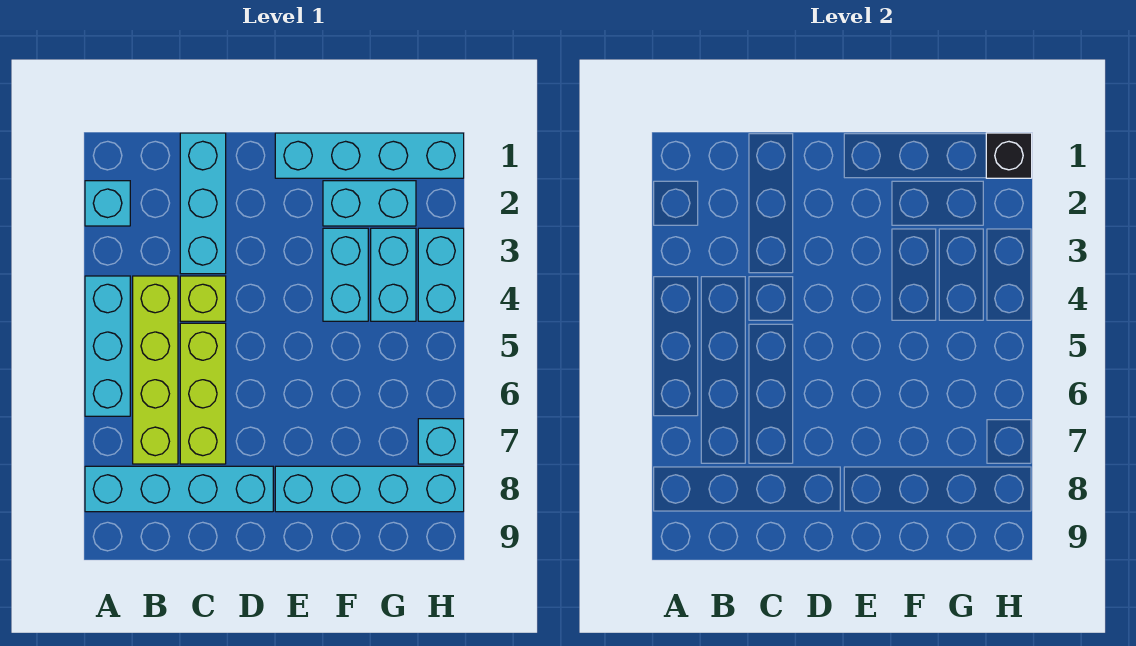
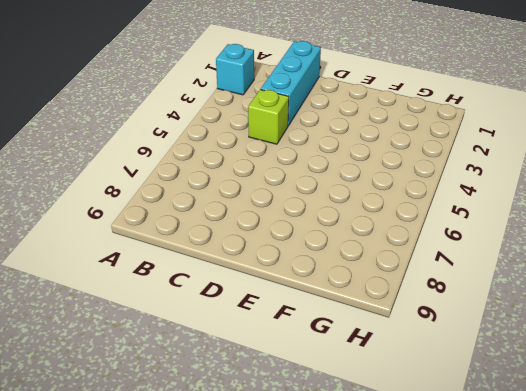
none -> cyan 1x3 brick [85,276,130,416]
none -> cyan 1x4 brick [85,466,273,512]
none -> lime 1x4 brick [133,276,178,464]

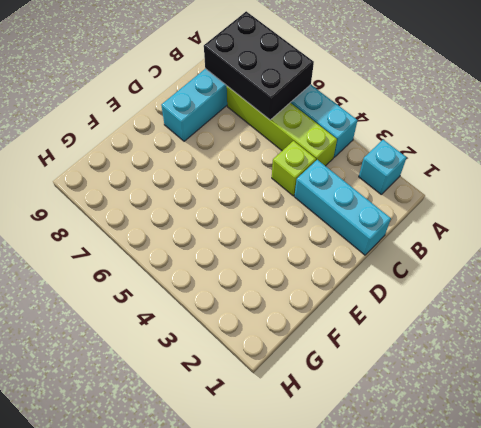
black 2x3 brick [204,11,314,120] -> none
none -> lime 1x3 brick [180,323,226,464]
none -> cyan 1x4 brick [275,133,464,178]
none -> cyan 1x4 brick [275,466,464,512]

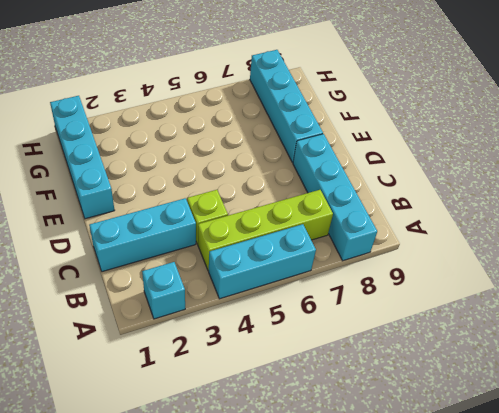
none -> lime 1x3 brick [180,323,226,464]
none -> cyan 1x2 brick [323,181,416,226]
none -> cyan 1x2 brick [323,228,368,321]

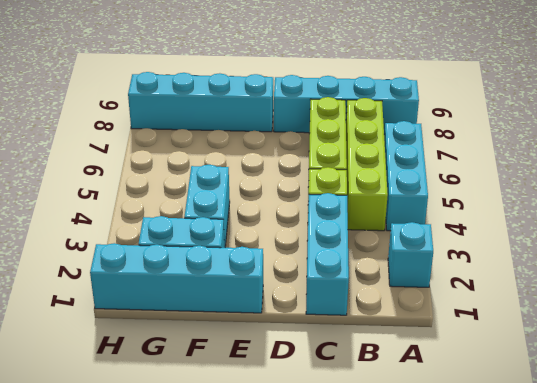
none -> cyan 1x2 brick [371,228,416,321]
none -> cyan 1x2 brick [418,228,464,321]
none -> cyan 1x1 brick [418,419,464,464]

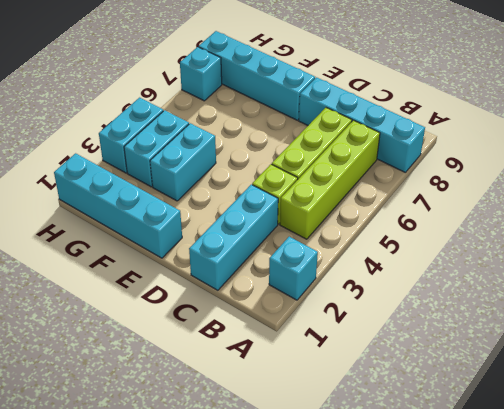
none -> cyan 1x3 brick [85,276,130,416]
none -> cyan 1x2 brick [323,181,416,226]
none -> black 1x1 brick [986,133,1032,178]

